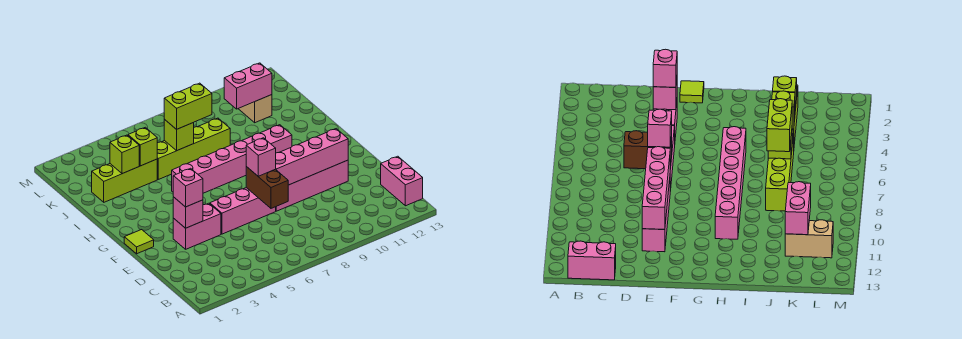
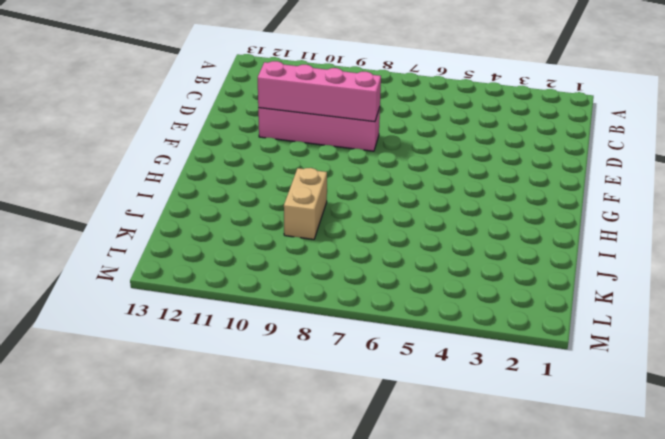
tan 1x2 brick [284,168,327,239] -> tan 1x2 brick moved to [238,95,272,123]
none -> pink 1x2 brick [381,156,423,206]
none -> pink 1x2 brick [173,203,221,249]
none -> pink 1x3 brick [210,188,276,234]

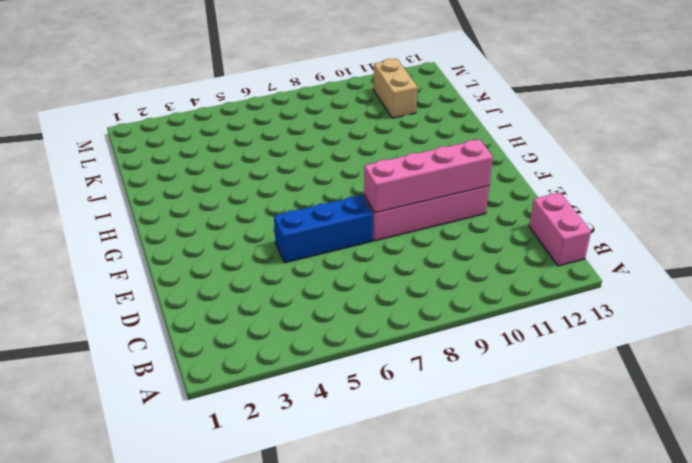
blue 1x3 brick [274,195,373,263] -> pink 1x3 brick [210,188,276,234]
none -> pink 1x2 brick [173,203,221,249]
none -> lime 1x1 tile [124,230,154,254]
none -> pink 1x6 brick [172,125,292,193]

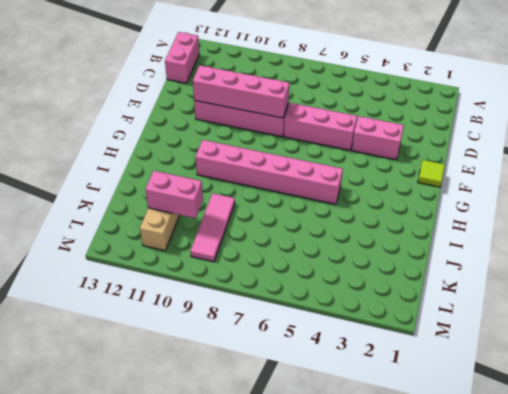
pink 1x3 tile [190,193,235,262] -> none
none -> lime 1x3 brick [92,159,157,202]
none -> lime 1x4 brick [157,118,230,179]
none -> brown 1x2 brick [246,167,288,208]

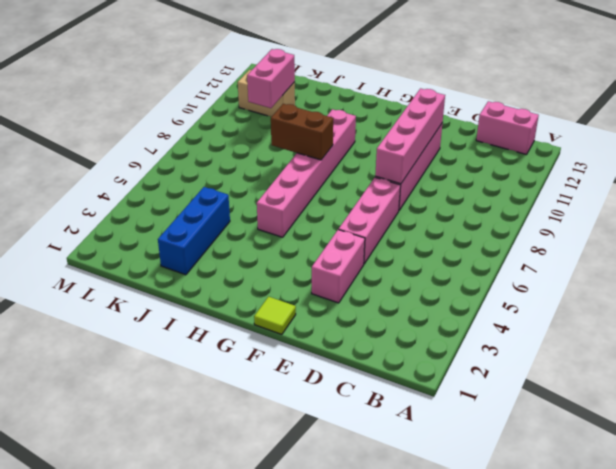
brown 1x2 brick [271,104,333,160] -> brown 1x2 brick moved to [246,167,288,208]
blue 1x3 brick [158,187,230,275] -> lime 1x3 brick [92,159,157,202]
none -> lime 1x4 brick [157,118,230,179]
none -> pink 1x1 brick [173,197,203,228]
none -> lime 1x1 brick [110,135,139,174]

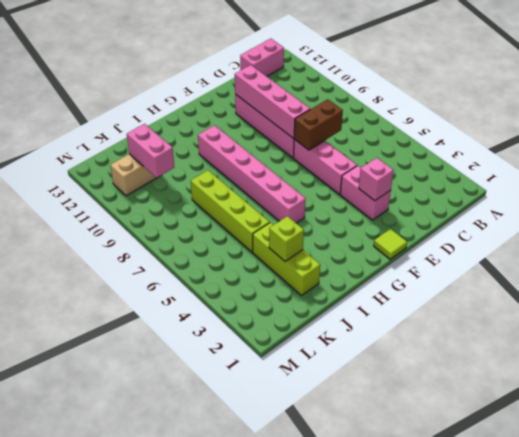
none -> lime 1x1 brick [128,127,157,166]
none -> lime 1x1 brick [164,119,194,150]
none -> pink 1x1 brick [173,168,203,207]

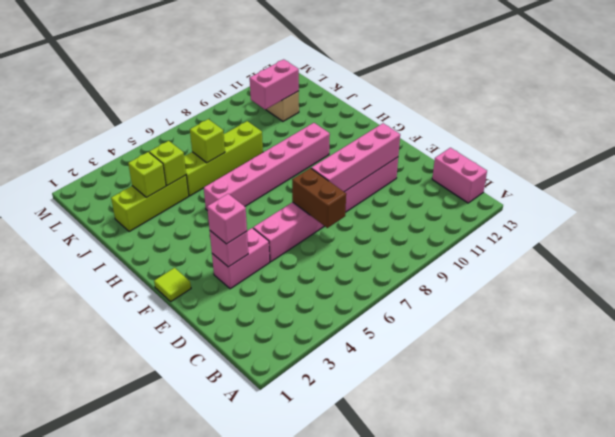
none -> pink 1x1 brick [246,138,276,176]
none -> lime 1x2 brick [164,83,212,129]

